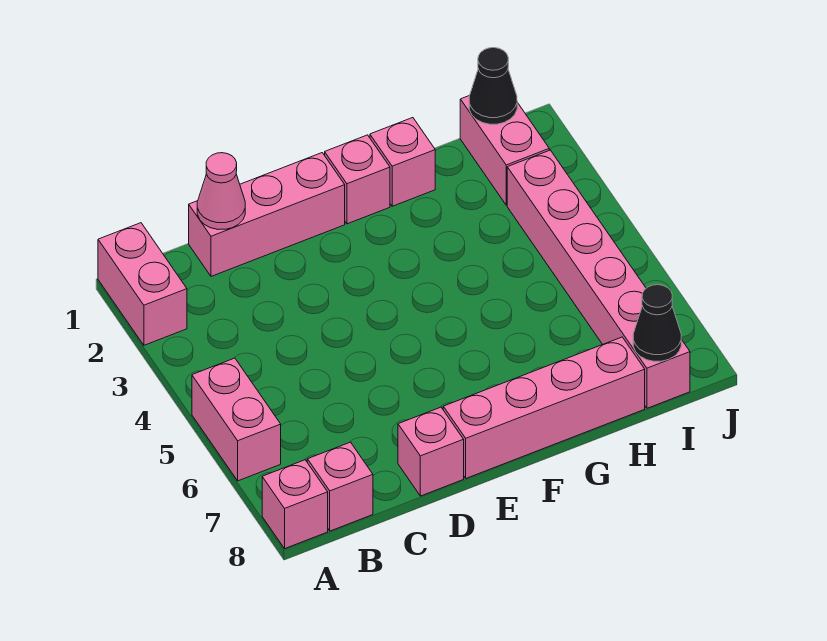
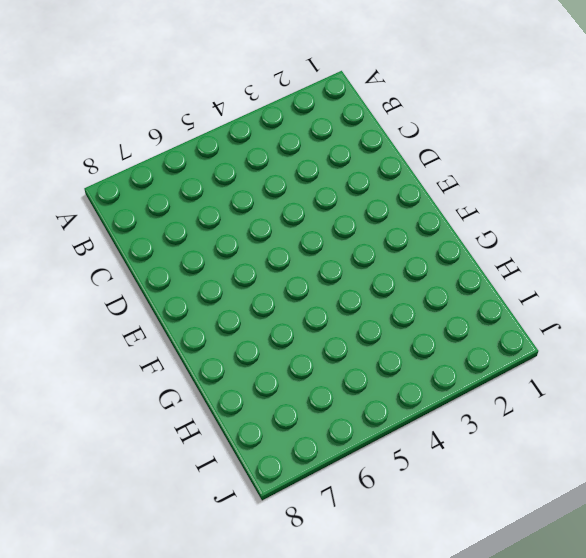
none -> pink 1x2 brick [98,223,187,345]
none -> pink 1x2 brick [192,358,281,481]
none -> pink 1x1 brick [262,460,328,548]

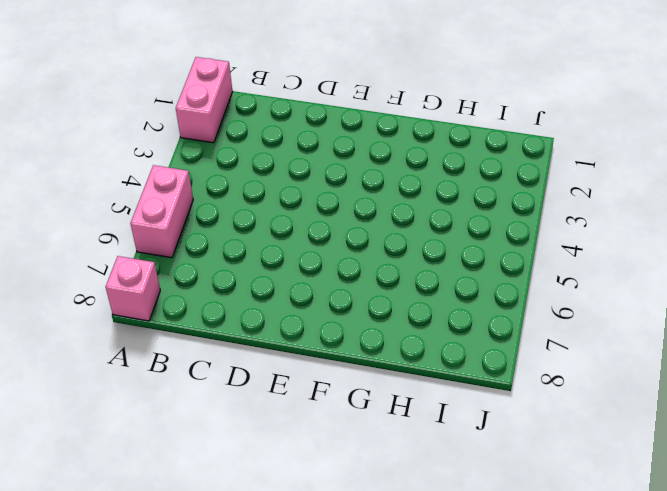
none -> pink 1x1 brick [307,442,373,531]
none -> pink 1x3 brick [189,153,345,276]
none -> pink 1x1 brick [398,407,464,496]

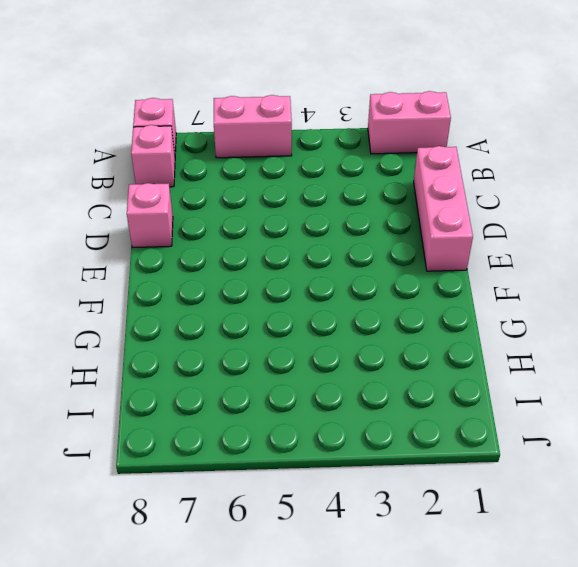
none -> pink 1x4 brick [443,337,645,478]
none -> pink 1x1 brick [325,135,390,224]
none -> pink 1x1 brick [370,118,435,206]

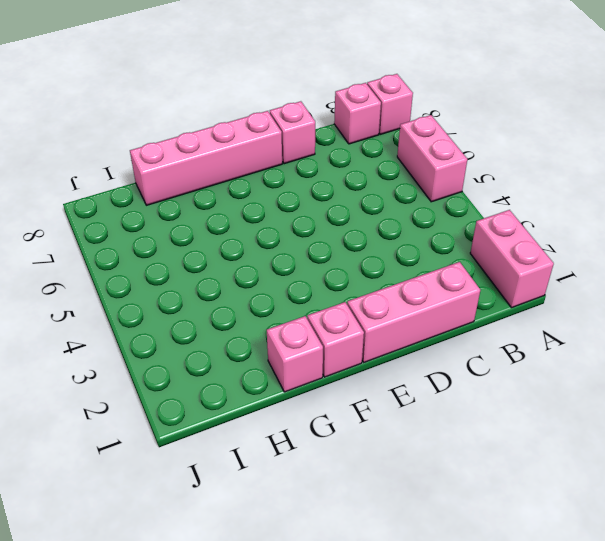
none -> pink 1x2 brick [460,95,549,205]
none -> pink 1x6 brick [507,150,690,408]
none -> pink 1x1 cone [197,153,245,229]

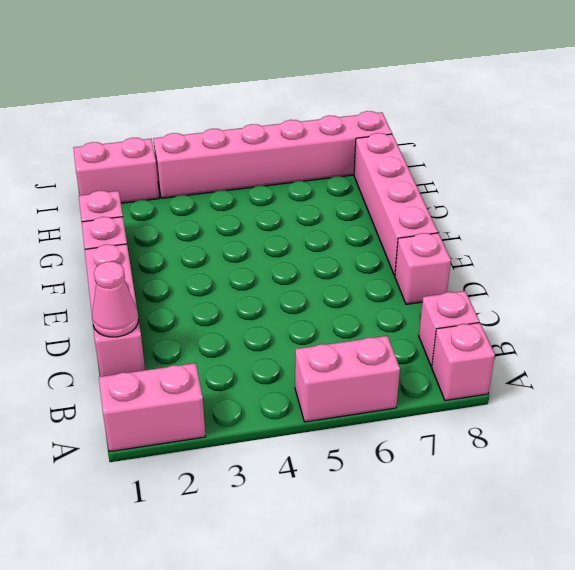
none -> black 1x1 cone [469,48,517,124]
none -> black 1x1 cone [633,285,681,361]

